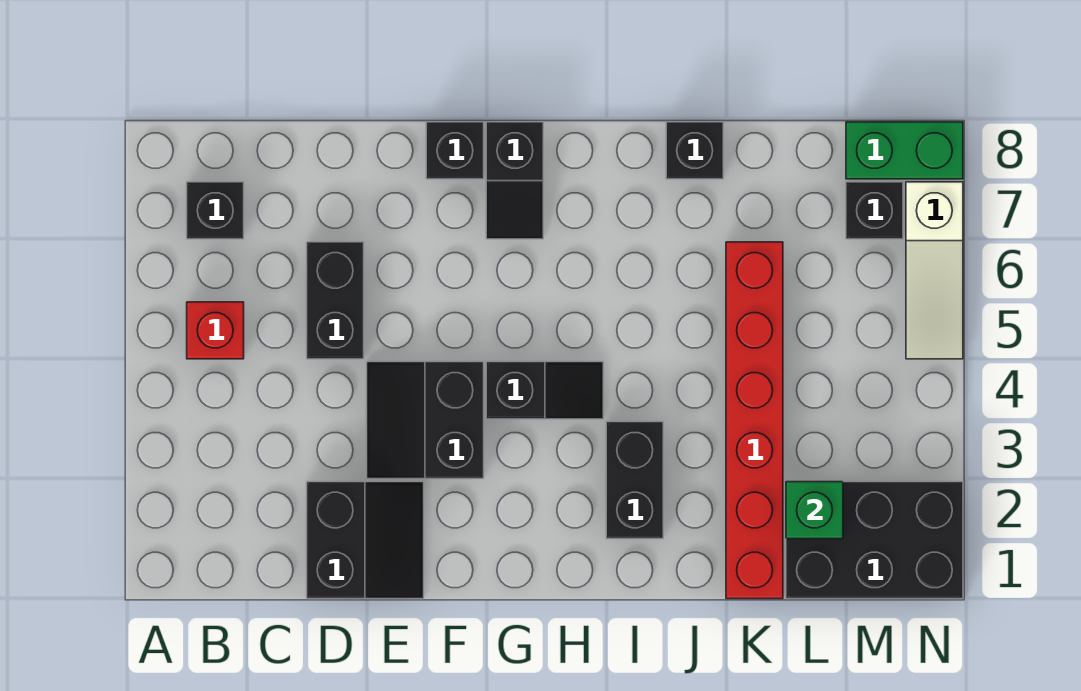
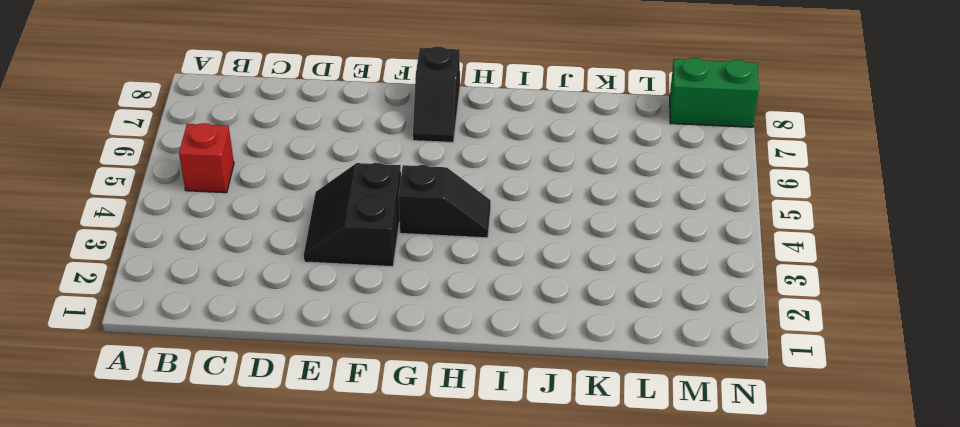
none -> black 1x1 brick [187,182,244,239]
none -> black 2x2 slope [307,482,424,599]
none -> black 1x2 brick [307,242,364,359]

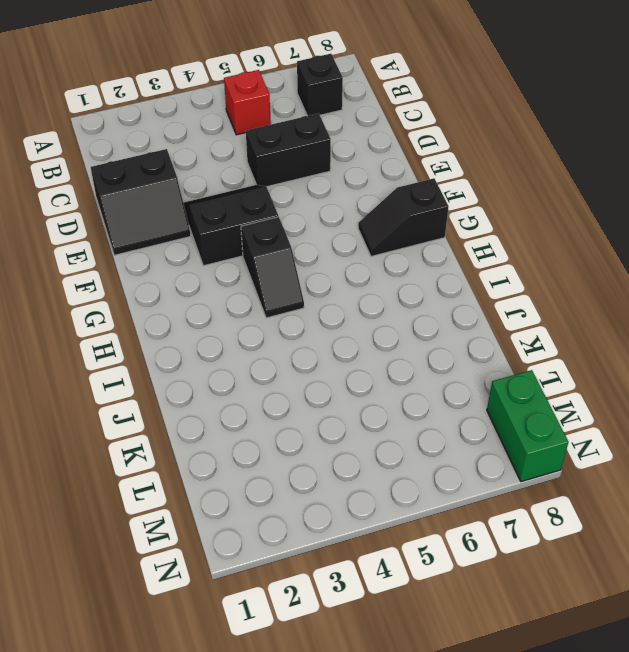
none -> black 1x1 brick [426,122,484,179]
none -> black 1x2 brick [606,422,663,539]
none -> black 1x1 brick [666,122,723,179]

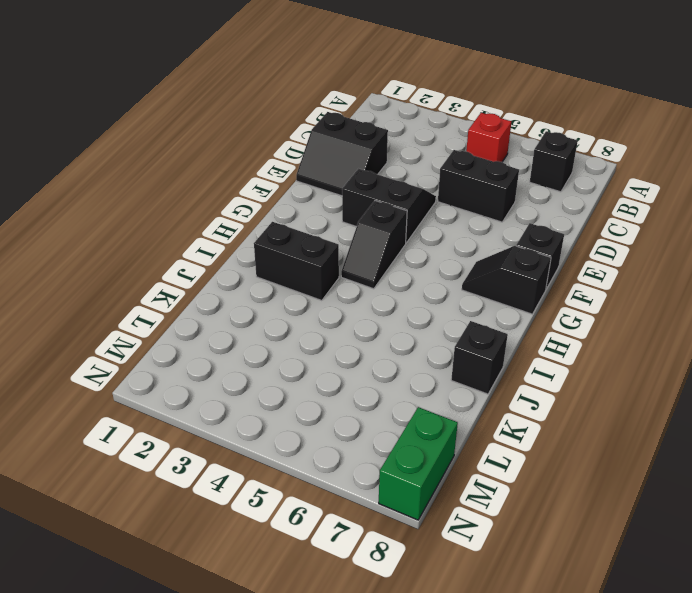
none -> red 1x6 brick [726,242,783,599]
none -> black 2x3 brick [786,482,963,599]
none -> black 1x1 brick [846,182,903,239]

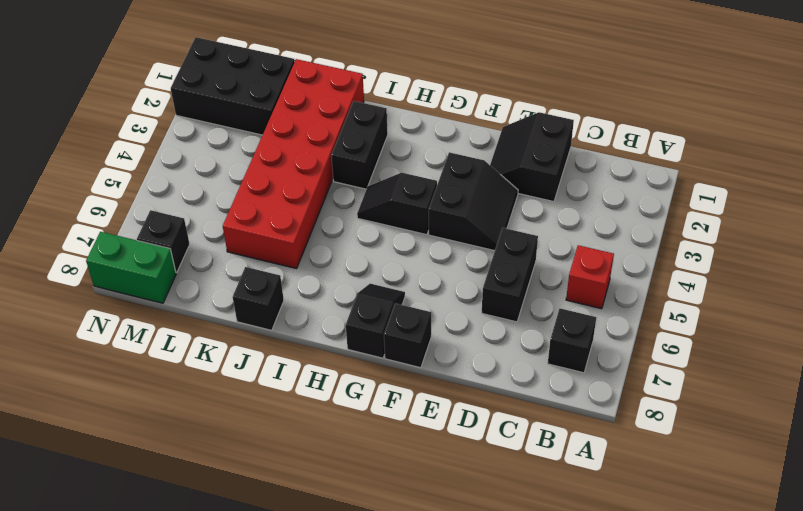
red 2x6 brick [223,59,364,269] -> red 1x6 brick [726,242,783,599]
none -> white 1x3 slope [906,182,963,359]
none -> green 1x1 brick [786,482,843,539]

